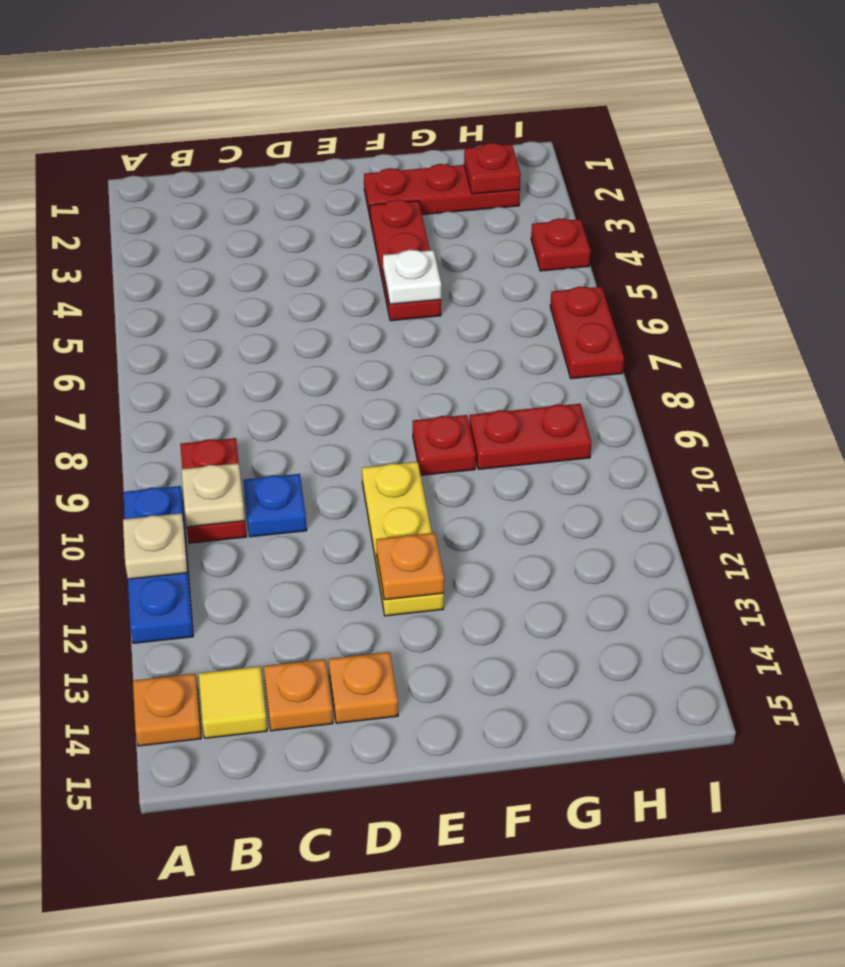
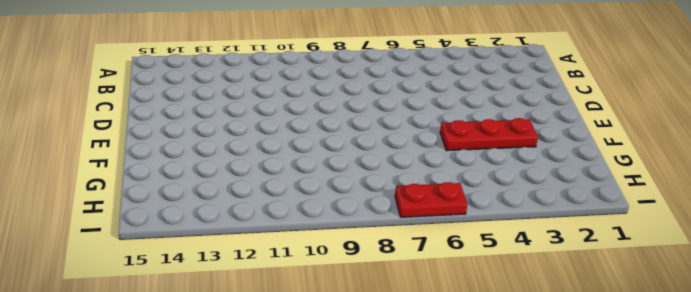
none -> blue 1x3 plate [123,486,193,643]
none -> orange 1x1 plate [133,674,201,746]
none -> red 1x2 plate [180,438,246,543]

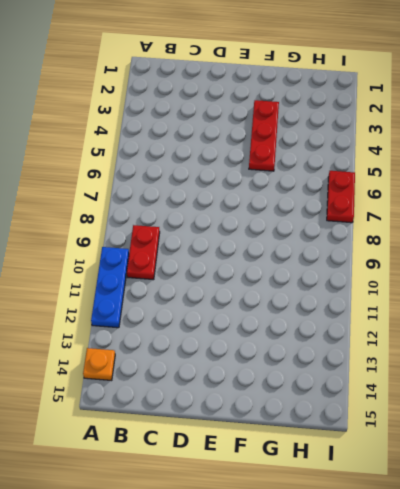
none -> yellow 1x1 tile [199,666,267,738]
none -> blue 1x1 plate [243,474,307,537]
none -> orange 1x1 plate [264,659,333,731]

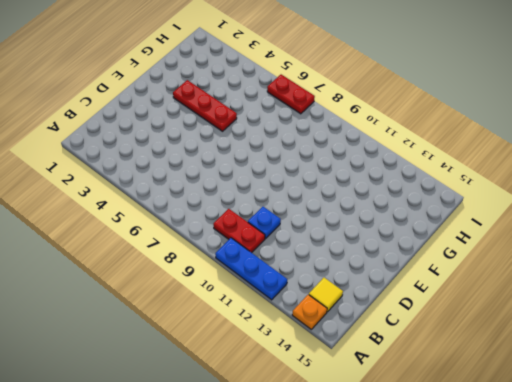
none -> orange 1x1 plate [264,659,333,731]
none -> orange 1x1 plate [329,652,398,723]
none -> yellow 1x3 plate [362,462,444,616]

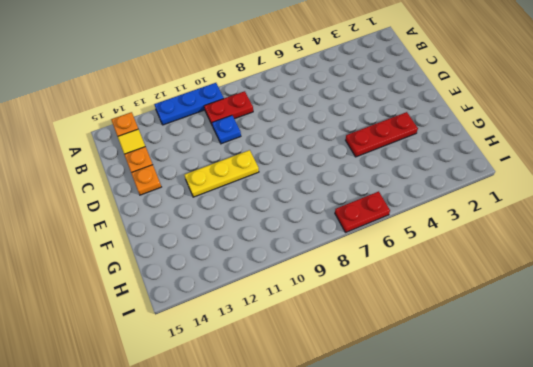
none -> red 1x3 plate [364,164,520,216]
none -> red 1x1 plate [413,415,476,475]
none -> red 1x2 plate [470,404,592,469]

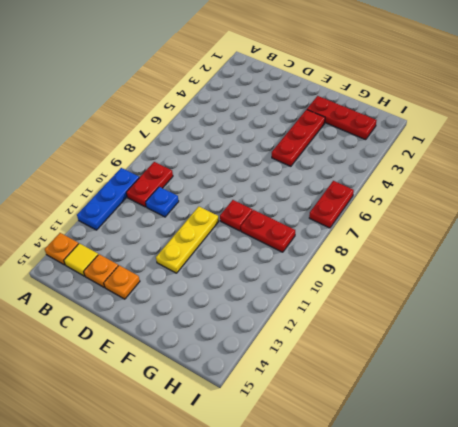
none -> red 1x1 plate [531,218,591,271]
none -> tan 1x1 plate [123,513,187,579]
none -> tan 1x1 plate [181,463,245,527]

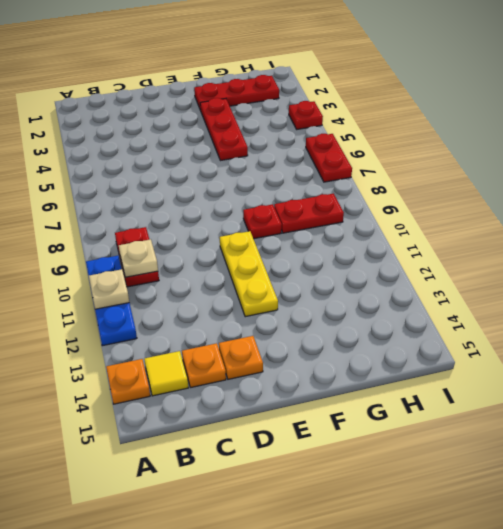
none -> blue 1x1 plate [243,474,307,537]
none -> orange 1x1 plate [376,533,444,600]
none -> white 1x1 plate [383,250,441,304]

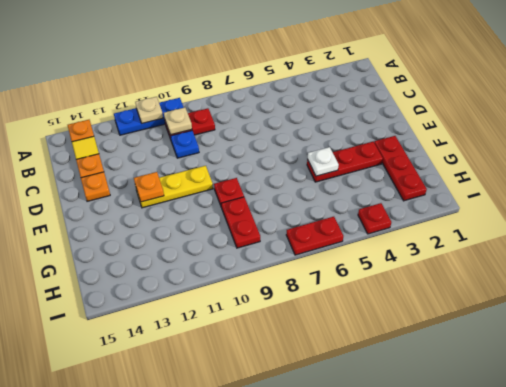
none -> red 1x1 plate [464,143,521,194]

